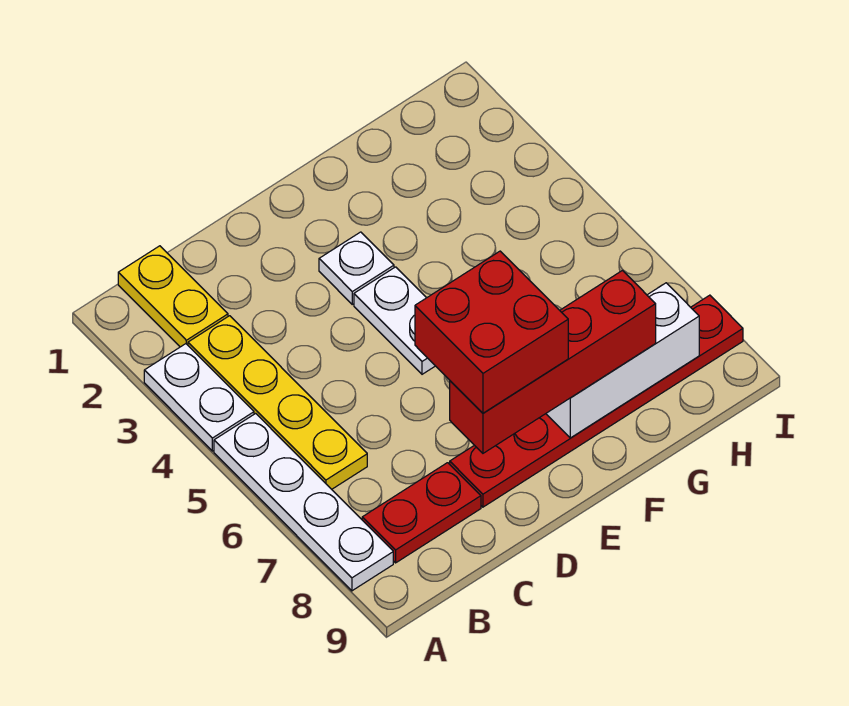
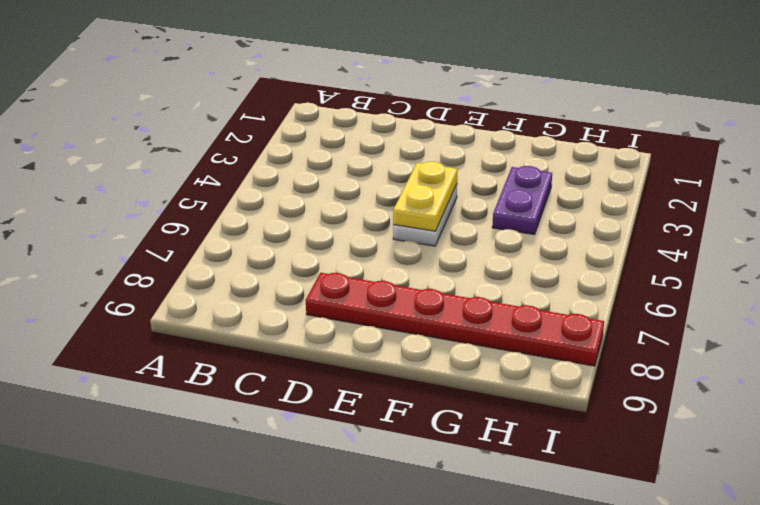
yellow 1x2 plate [393,162,458,231] -> yellow 1x2 plate moved to [118,246,228,347]
purple 1x2 plate [492,166,552,234] -> none
none -> white 1x2 plate [144,344,254,451]
none -> white 1x4 plate [214,413,393,591]

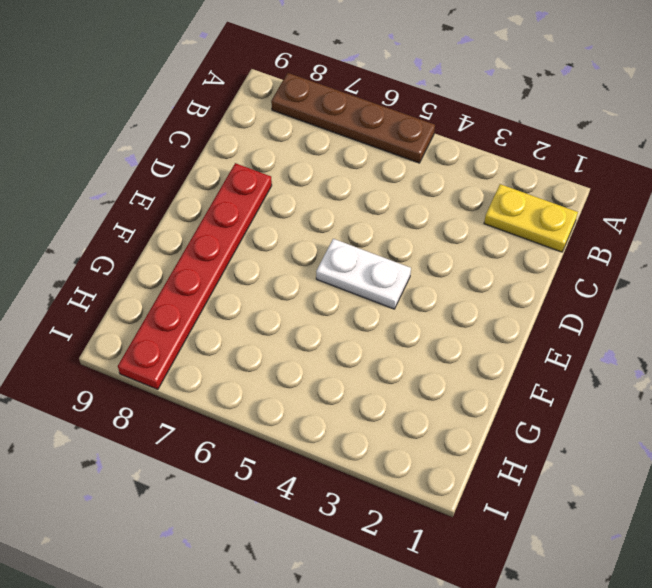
brown 1x4 plate [271,73,435,163] -> white 1x4 plate [214,413,393,591]
none -> white 1x2 plate [144,344,254,451]
none -> yellow 1x4 plate [188,316,367,489]

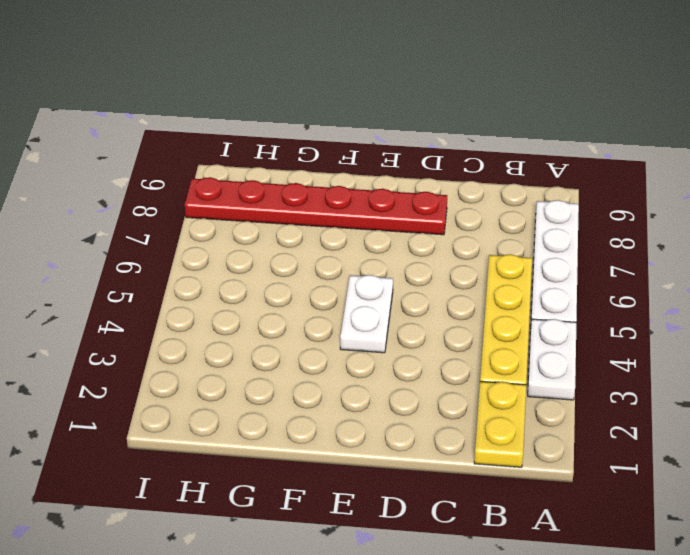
none -> red 1x2 plate [362,463,481,563]
none -> white 1x1 plate [319,232,394,304]

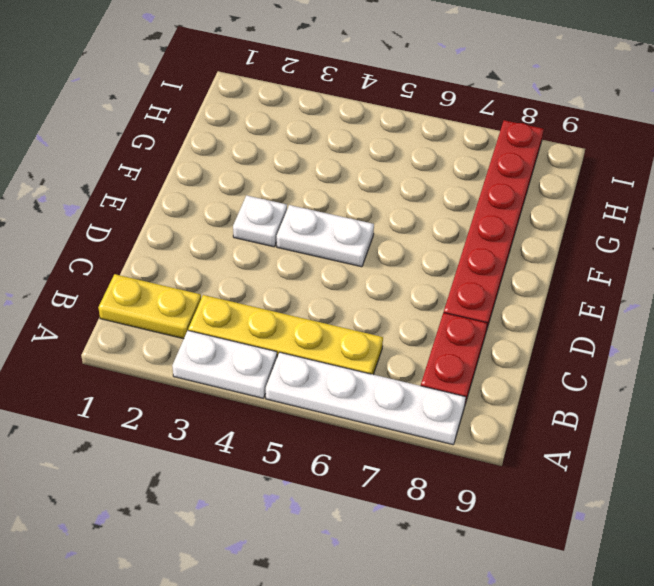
none -> white 1x3 brick [546,283,699,438]
none -> red 1x4 brick [450,271,656,453]

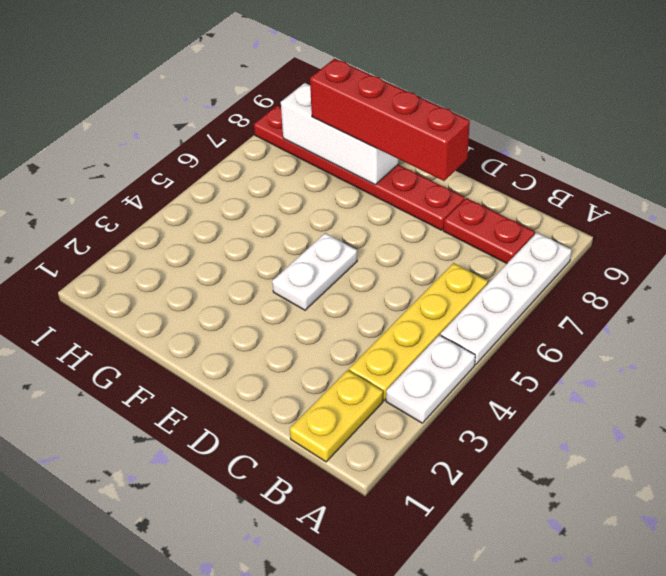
none -> white 1x1 plate [319,232,394,304]
none -> red 2x2 brick [415,251,568,413]

